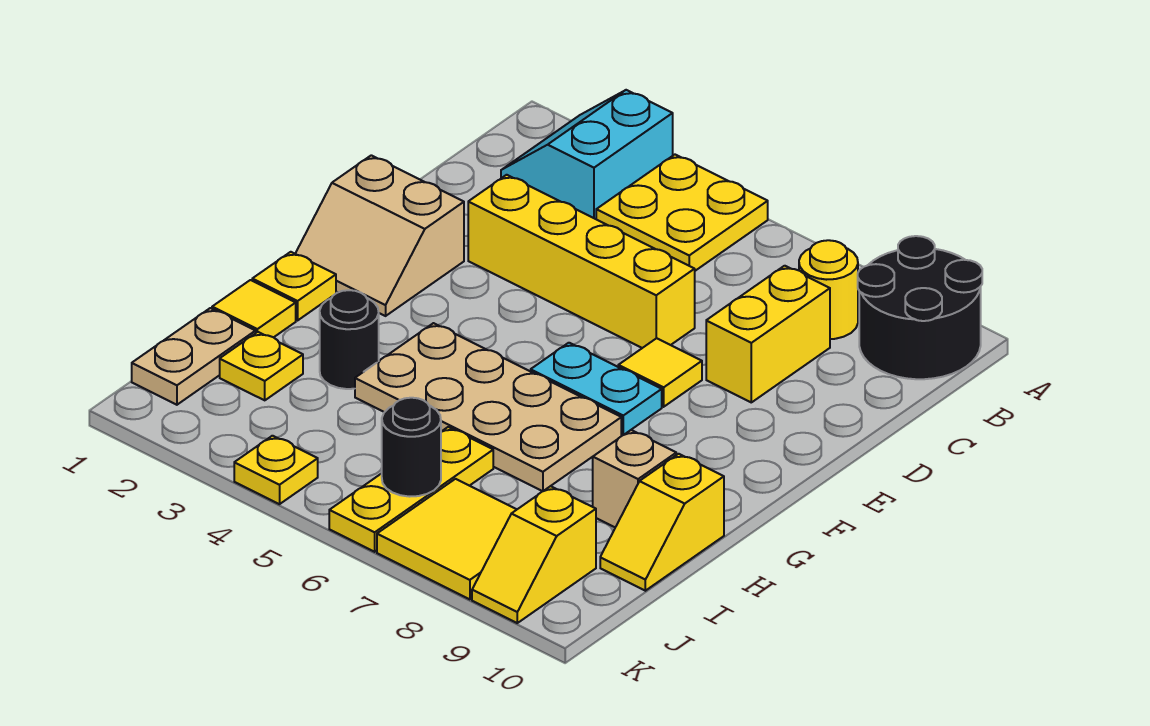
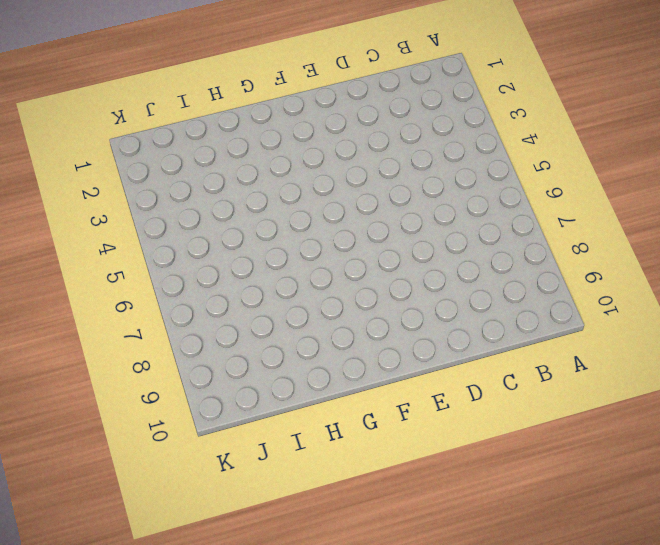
none -> cyan 2x2 slope [501,90,673,219]
none -> yellow 2x2 plate [596,155,768,271]
none -> black 2x2 round brick [858,236,982,379]

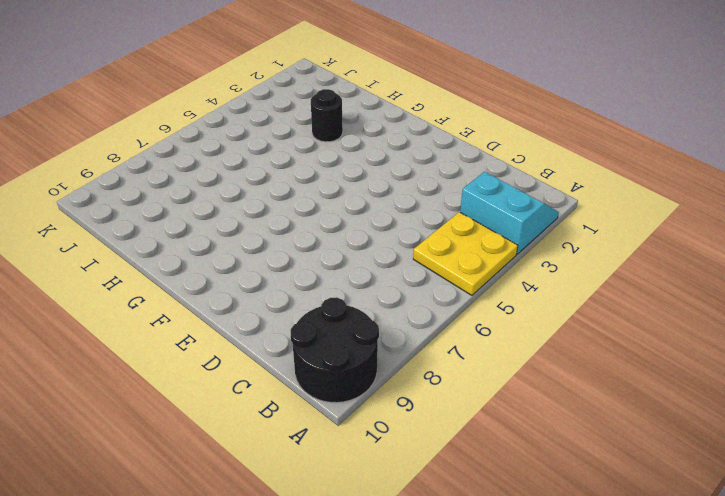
none -> yellow 1x1 round brick [799,240,858,339]
none -> yellow 1x2 brick [706,266,830,402]
none -> yellow 1x4 brick [468,175,695,348]

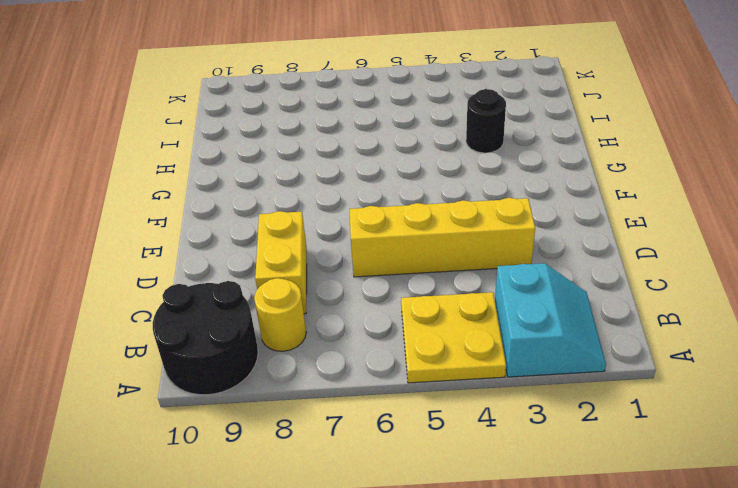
none -> tan 2x2 slope [295,155,464,316]
none -> yellow 1x1 tile [618,338,702,407]
none -> cyan 1x2 plate [531,343,662,435]

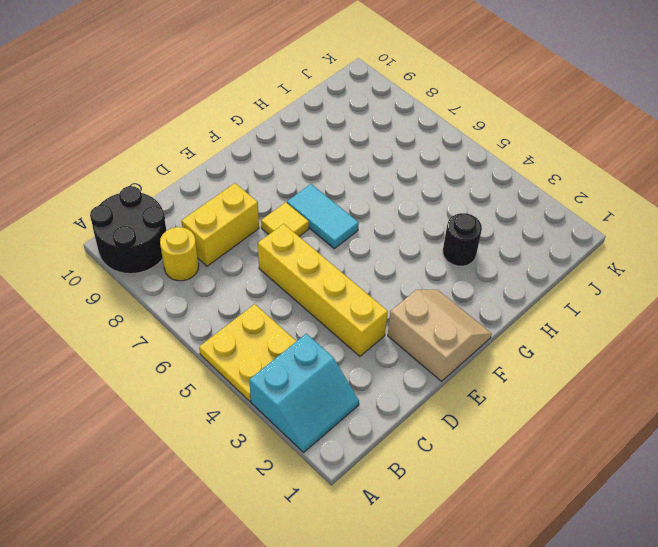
cyan 1x2 tile [287,184,359,249] -> cyan 1x2 plate [531,343,662,435]
none -> yellow 1x1 plate [252,252,336,320]
none -> tan 2x4 plate [355,323,621,491]
none -> yellow 1x1 tile [212,280,296,337]

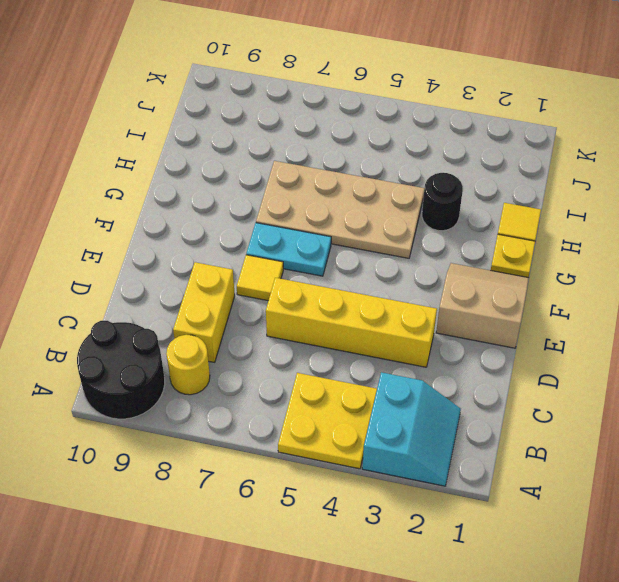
none -> tan 1x1 brick [593,430,676,527]
none -> yellow 1x2 slope [600,454,724,591]
none -> tan 1x2 plate [132,308,256,405]

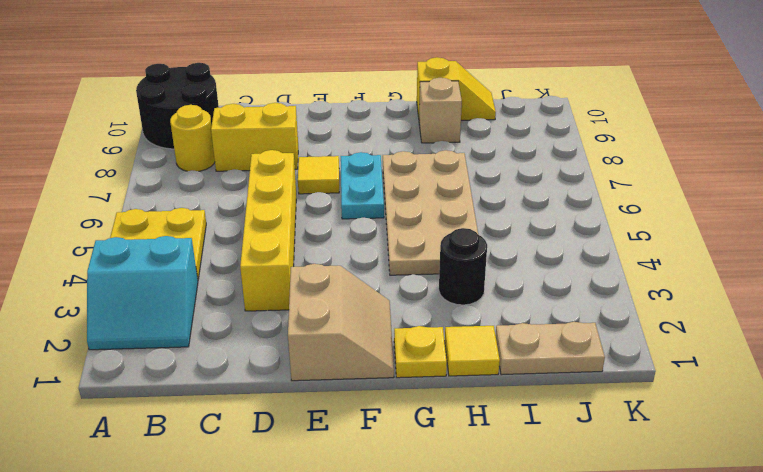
none -> yellow 1x1 plate [220,332,303,400]
none -> yellow 1x3 plate [329,427,493,552]
none -> yellow 2x2 tile [377,479,517,599]

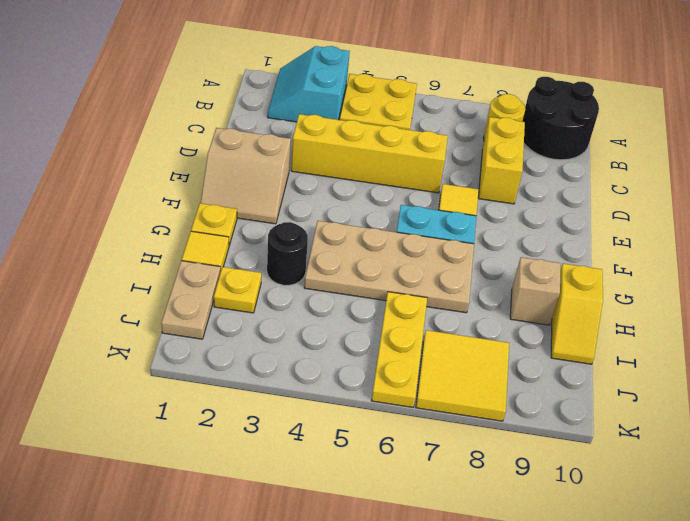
none -> yellow 1x2 slope [472,486,596,623]
none -> yellow 1x1 plate [234,436,318,504]
none -> black 1x1 round brick [382,398,441,497]

